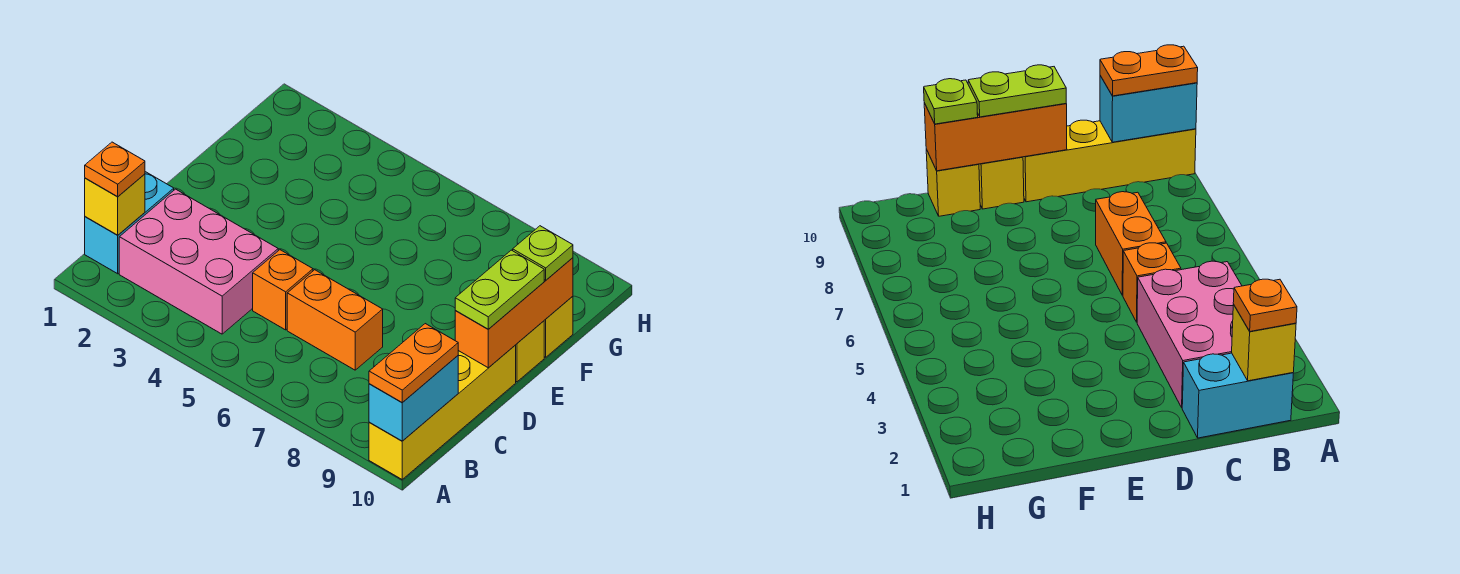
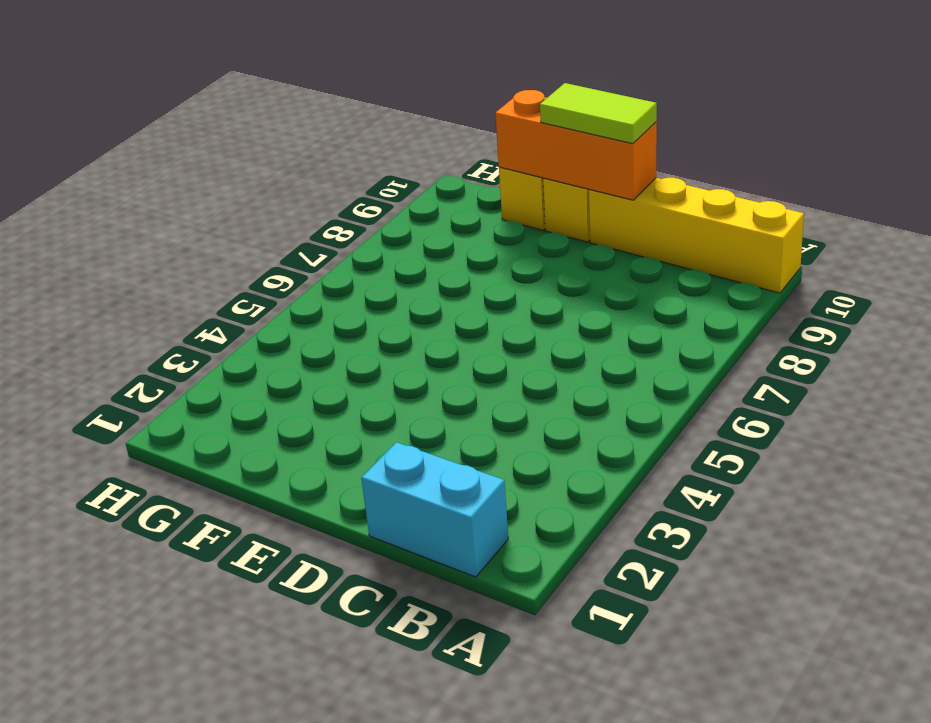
lime 1x2 tile [540,83,657,144] -> lime 1x2 plate [455,250,544,329]
none -> pink 2x3 brick [119,189,278,334]
none -> orange 1x1 brick [253,250,313,330]
none -> orange 1x2 brick [287,270,383,370]

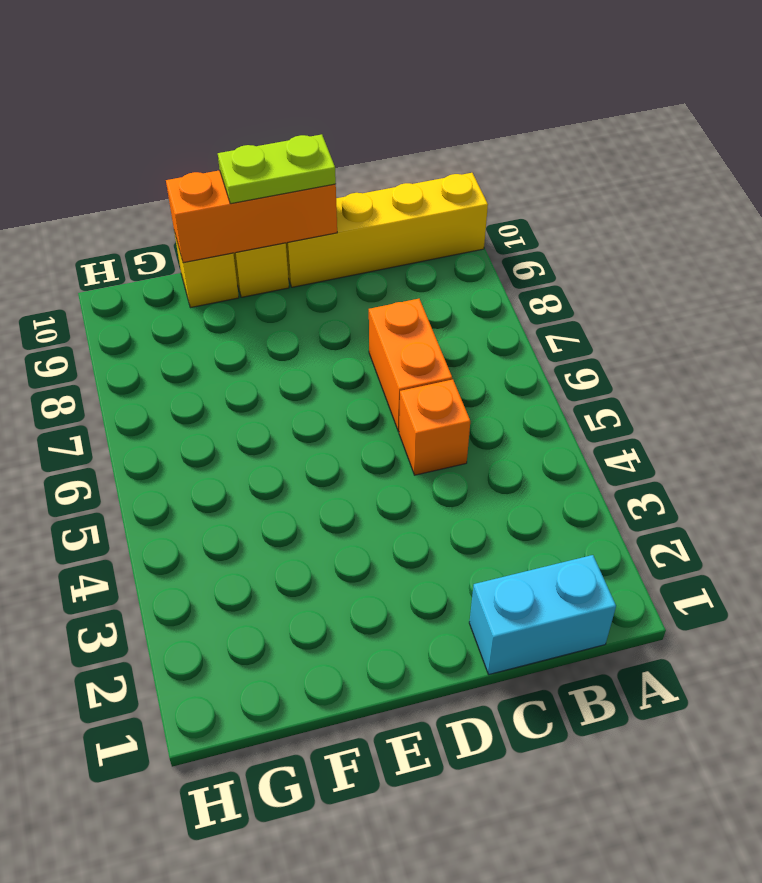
none -> pink 2x3 brick [119,189,278,334]
none -> cyan 1x2 brick [369,356,458,441]
none -> yellow 1x1 brick [85,174,145,235]

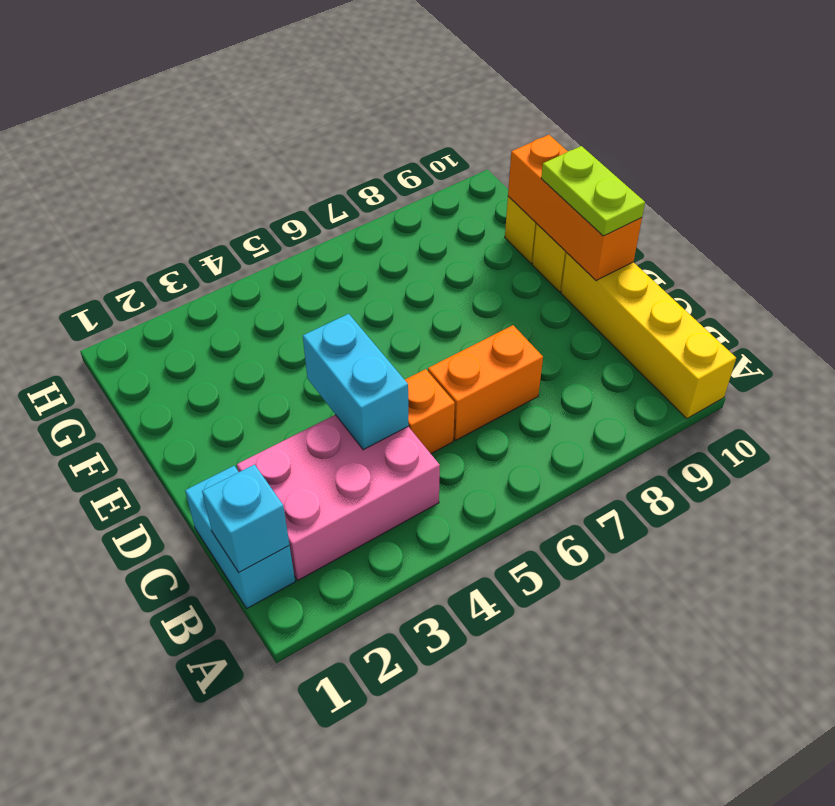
cyan 1x1 brick [202,465,289,572] -> yellow 1x1 brick [85,174,145,235]
cyan 1x2 brick [303,314,409,450] -> cyan 1x2 brick moved to [369,356,458,441]
none -> orange 1x2 plate [369,324,458,403]
none -> orange 1x1 plate [85,142,145,197]
none -> lime 1x1 plate [513,226,573,280]

